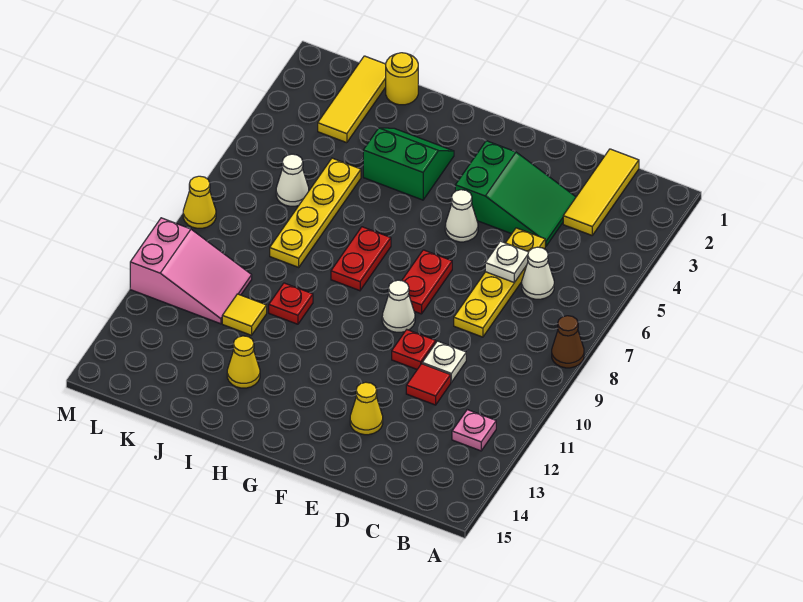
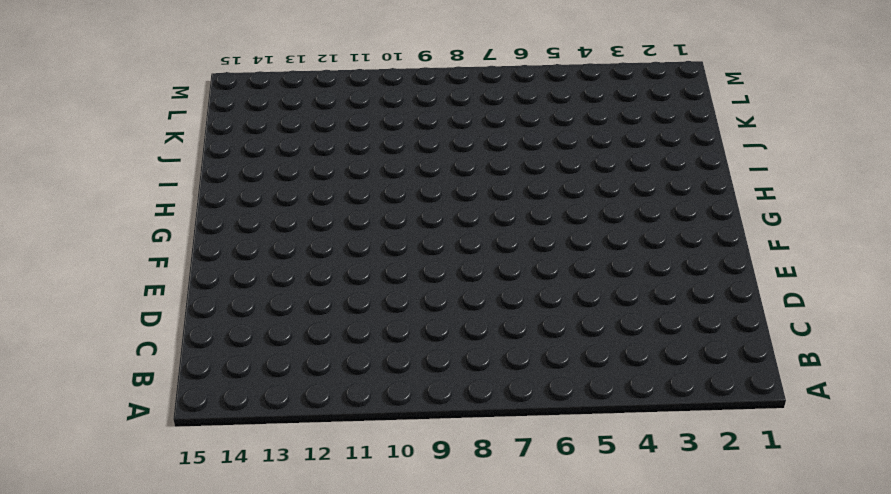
none -> brown 1x1 cone [552,316,584,368]
none -> pink 1x1 plate [452,410,496,451]
none -> yellow 1x3 tile [563,149,639,235]

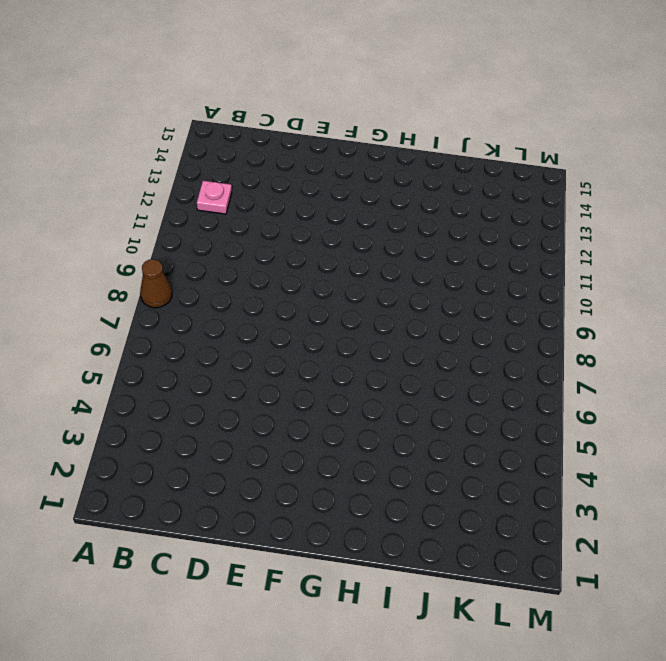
none -> yellow 1x3 tile [563,149,639,235]
none -> white 1x1 cone [522,247,554,299]
none -> green 2x3 slope [455,141,576,247]

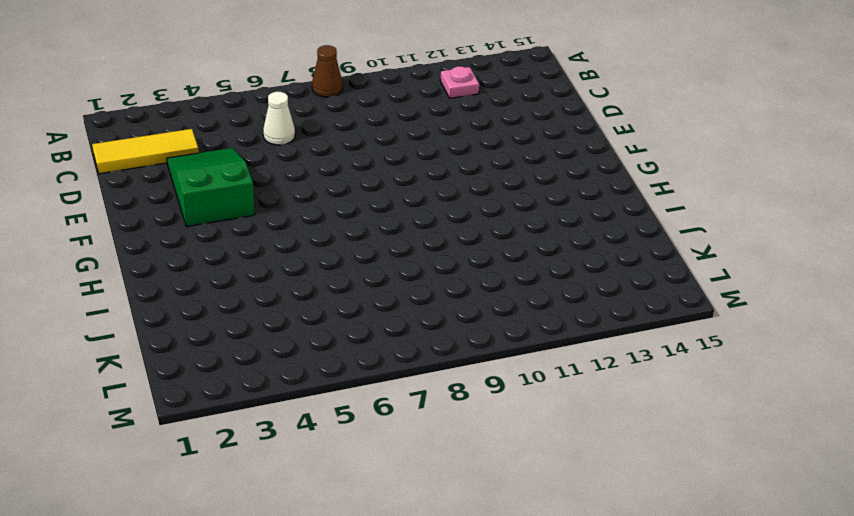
none -> yellow 1x4 plate [454,228,545,337]
none -> white 1x1 plate [422,341,466,382]
none -> red 1x1 tile [406,364,451,405]

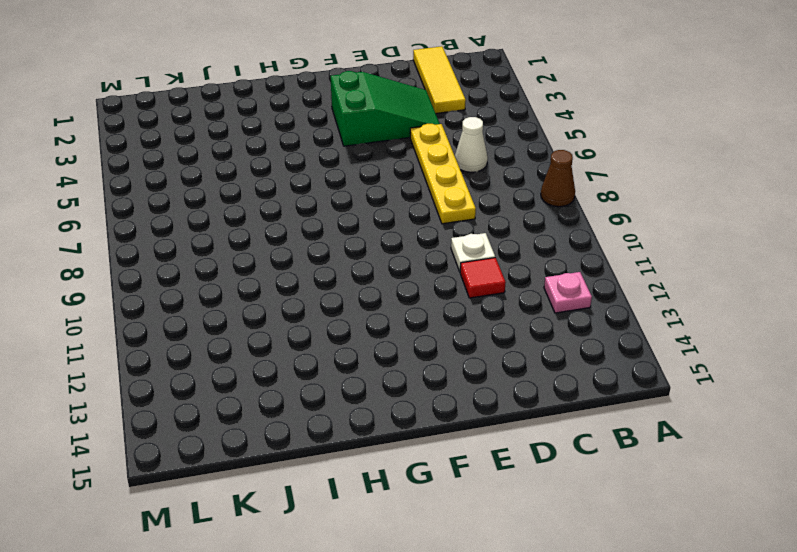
none -> red 1x1 plate [392,330,436,369]
none -> yellow 1x1 cone [350,382,383,435]
none -> white 1x1 cone [445,190,478,242]

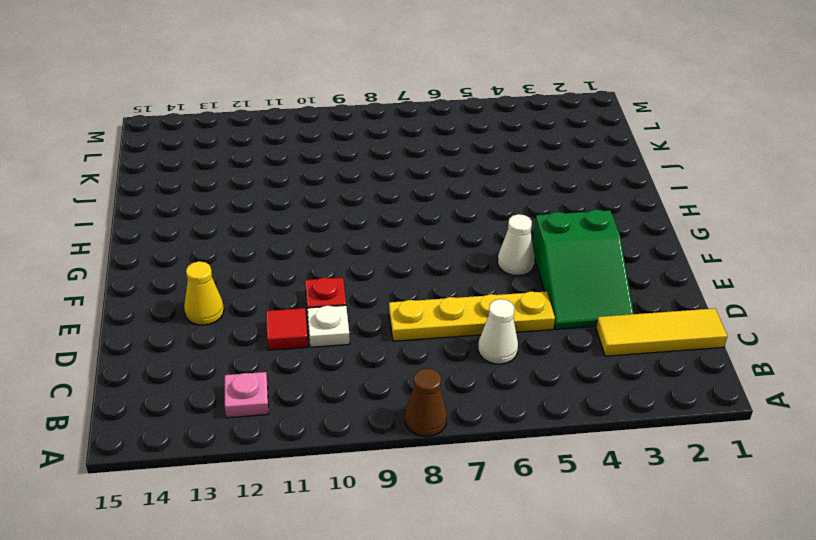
none -> red 1x2 plate [402,250,452,314]
none -> white 1x1 cone [382,280,415,332]
none -> green 2x2 slope [363,128,454,200]

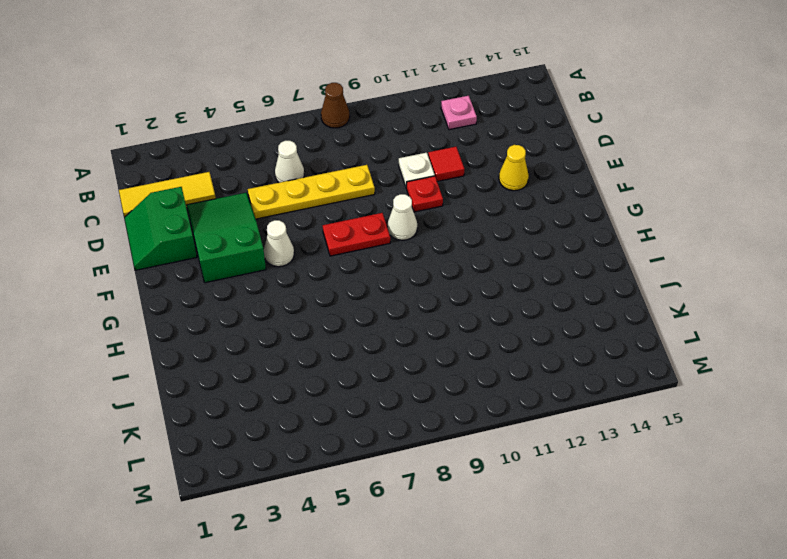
green 2x2 slope [124,187,197,270] -> green 2x2 slope moved to [363,128,454,200]
none -> red 1x2 plate [331,227,391,291]
none -> red 1x1 plate [269,283,313,324]
none -> yellow 1x1 cone [227,336,260,388]

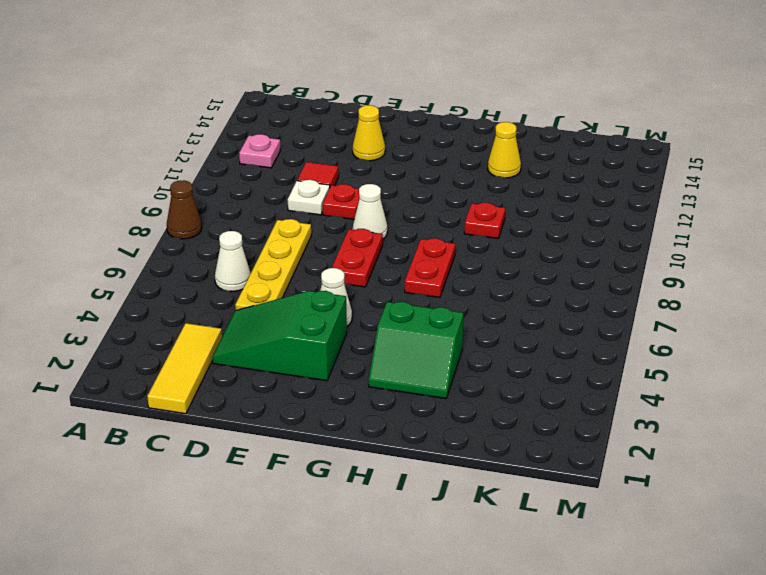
none -> yellow 1x1 round brick [386,53,418,105]
none -> yellow 1x4 plate [270,158,361,267]
none -> yellow 1x1 tile [222,294,267,335]

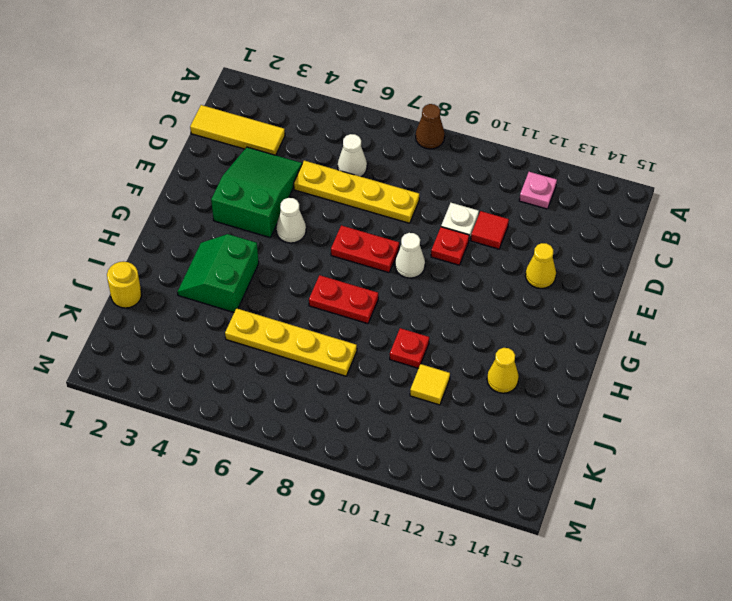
none -> yellow 1x3 tile [318,56,386,143]
none -> white 1x1 cone [276,154,309,206]
none -> pink 2x3 slope [130,218,252,324]

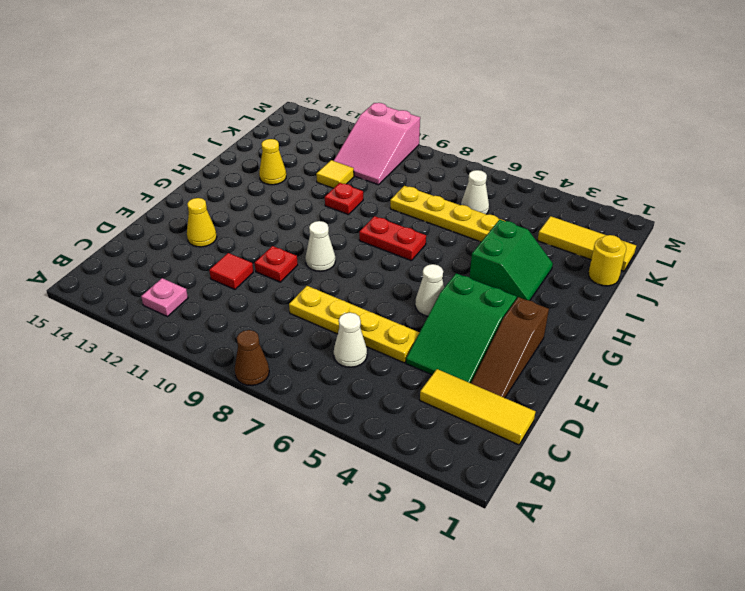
brown 1x3 slope [471,297,549,398] -> none
none -> white 1x1 plate [422,341,466,382]
none -> red 1x2 plate [402,250,452,314]
none -> yellow 1x1 cone [183,176,216,228]

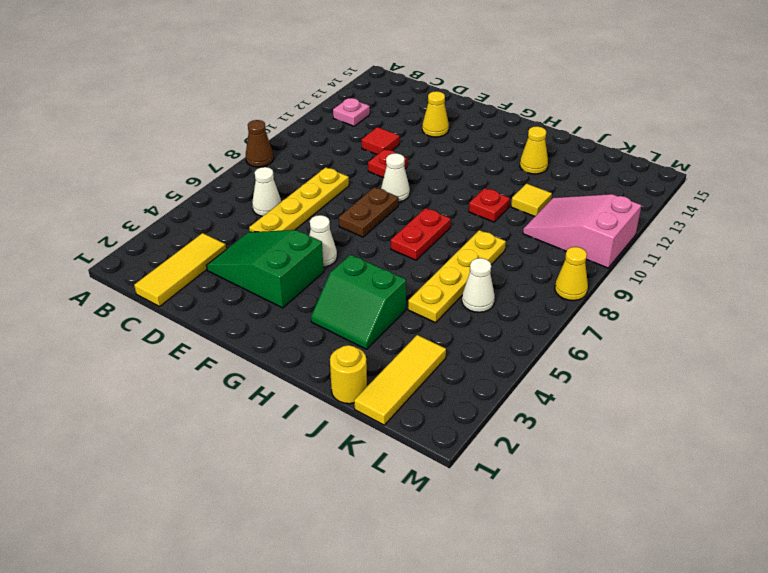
brown 1x2 plate [339,187,398,237] -> red 1x2 plate [402,250,452,314]
none -> white 1x1 plate [422,341,466,382]
none -> white 1x1 plate [485,241,528,283]

